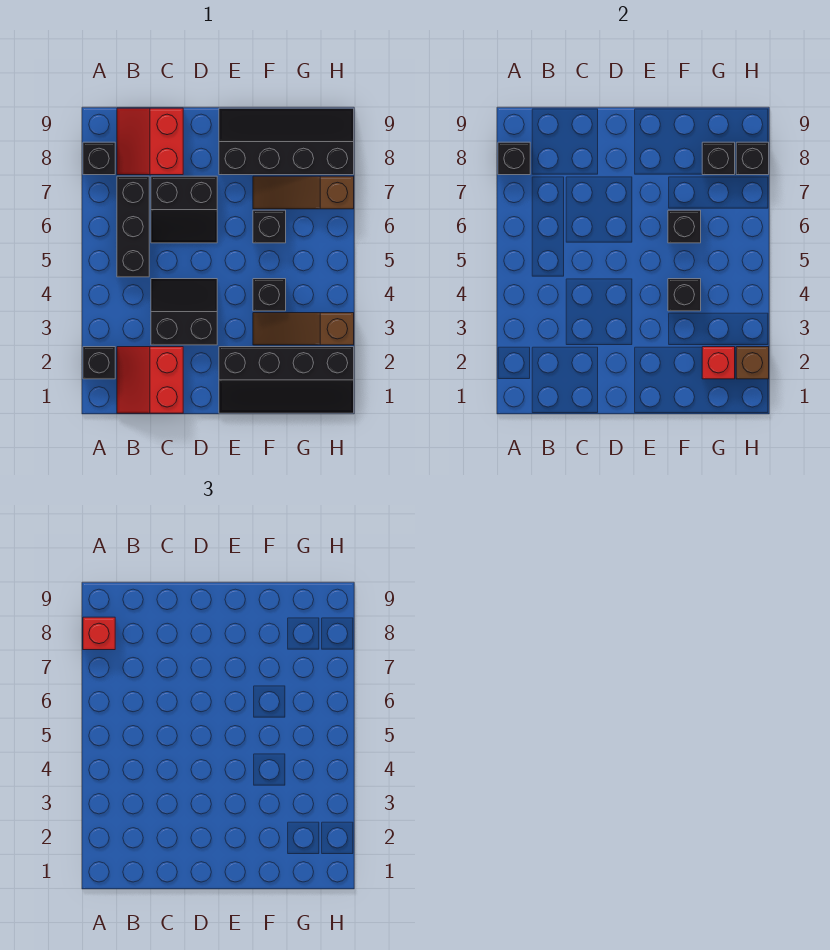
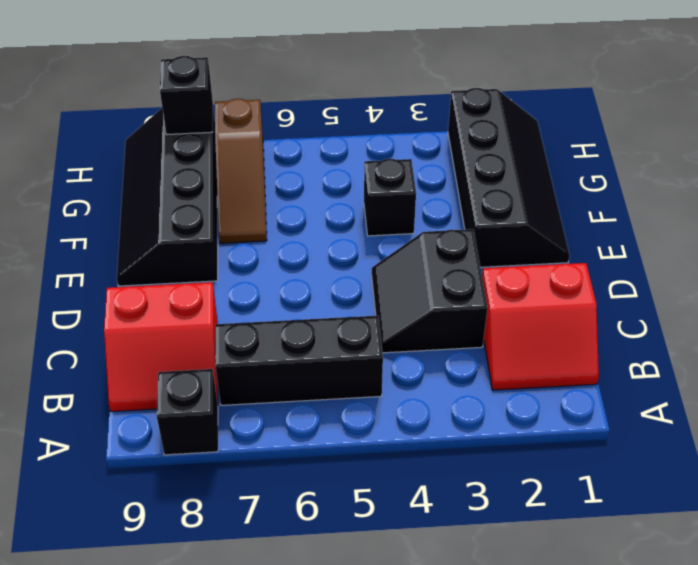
none -> black 1x1 brick [83,347,115,379]
none -> black 2x2 slope [151,176,217,243]
none -> brown 1x3 slope [253,313,354,345]

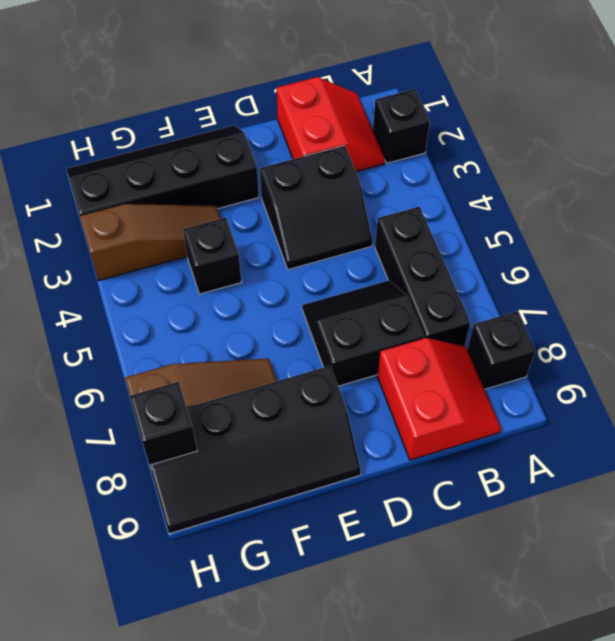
none -> black 1x1 brick [253,210,286,243]
none -> black 1x1 brick [498,142,530,175]
none -> black 1x1 brick [668,279,701,311]

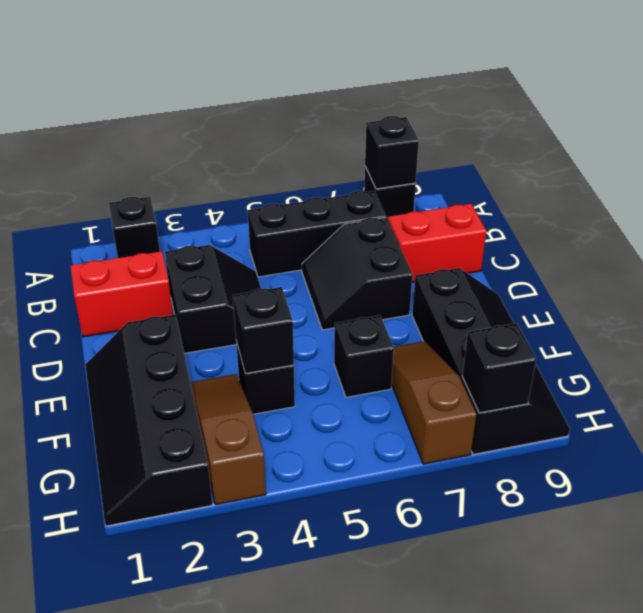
none -> black 1x1 brick [668,210,701,243]
none -> red 1x1 brick [702,347,735,379]
none -> black 1x1 brick [702,142,735,175]

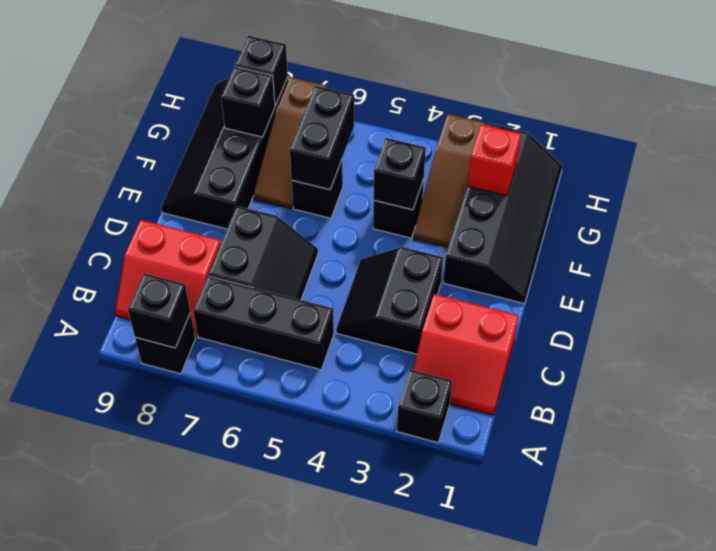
black 1x2 brick [290,86,354,190] -> black 1x1 brick [668,210,701,243]
none -> brown 1x1 brick [736,347,769,379]
none -> red 1x1 brick [83,617,115,650]

